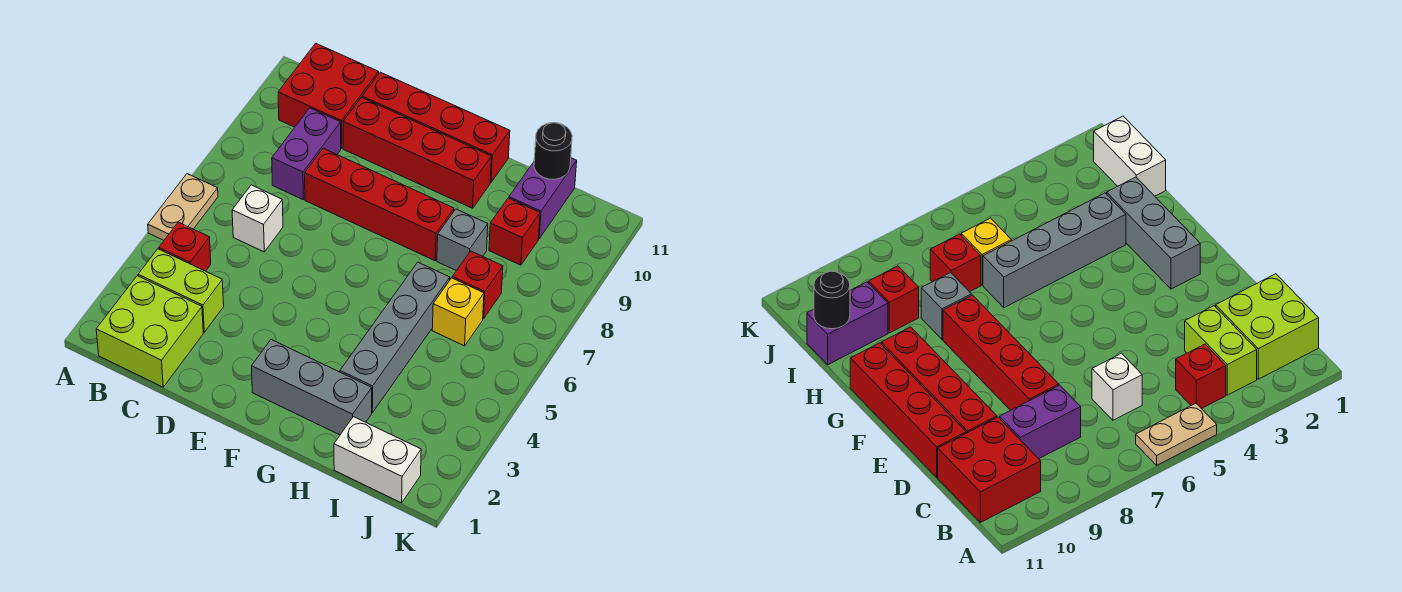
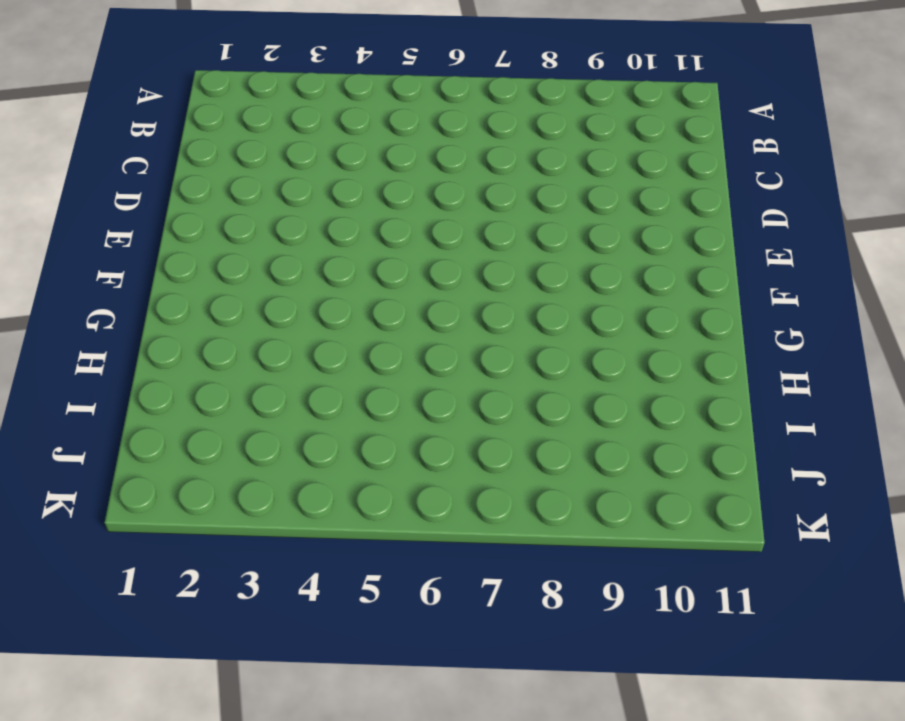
none -> tan 1x2 plate [148,174,218,240]
none -> lime 2x2 brick [96,276,203,387]
none -> lime 1x2 brick [138,249,224,332]

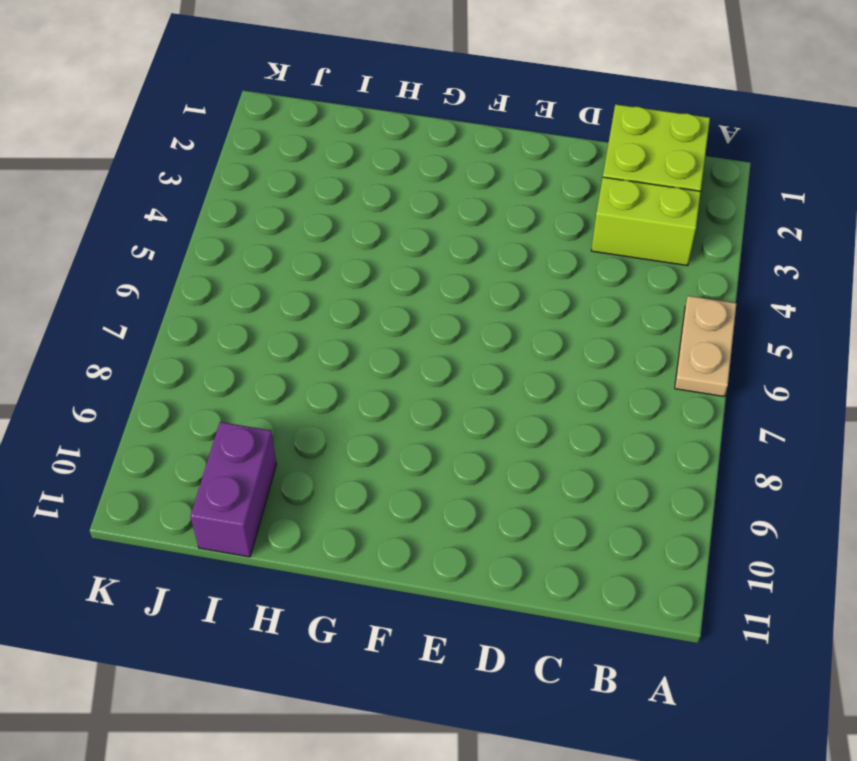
none -> red 1x1 brick [159,222,211,271]
none -> red 2x2 brick [278,43,379,148]
none -> white 1x1 brick [232,185,283,252]

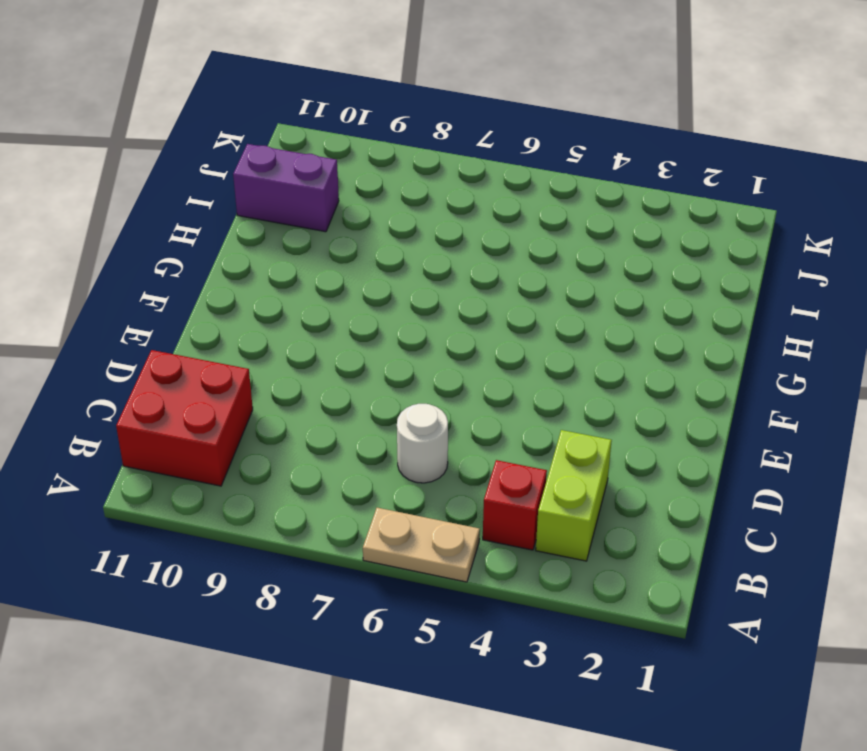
white 1x1 round brick [397,404,448,483] -> white 1x1 brick [232,185,283,252]
none -> lime 2x2 brick [96,276,203,387]
none -> purple 1x2 brick [272,108,341,199]
none -> red 1x4 brick [305,148,454,261]

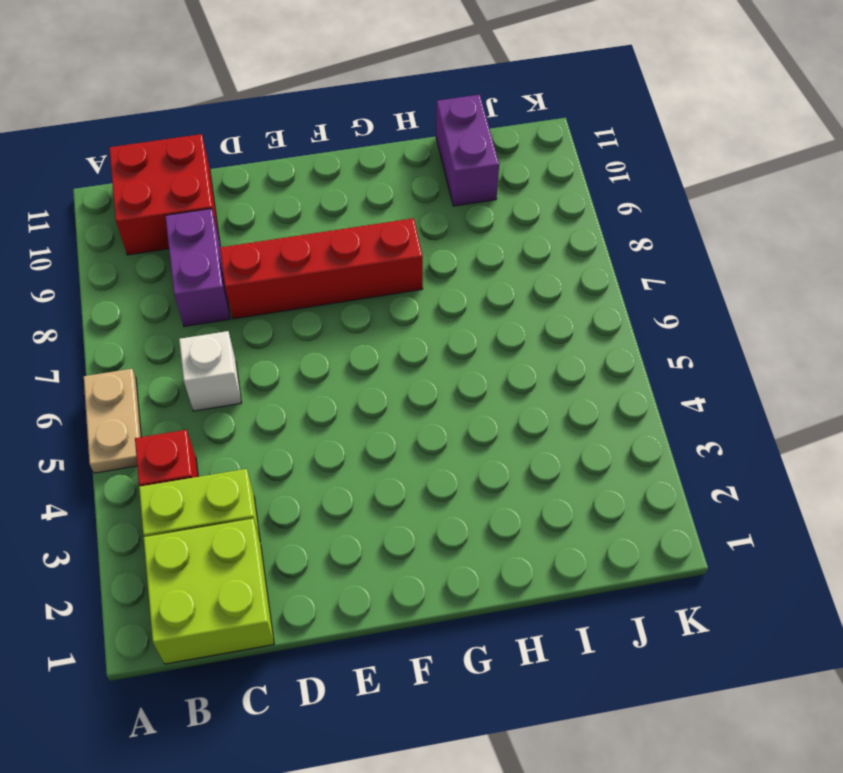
none -> red 1x4 brick [343,97,491,208]
none -> red 1x4 brick [362,72,510,182]
none -> grey 1x3 brick [252,340,372,435]

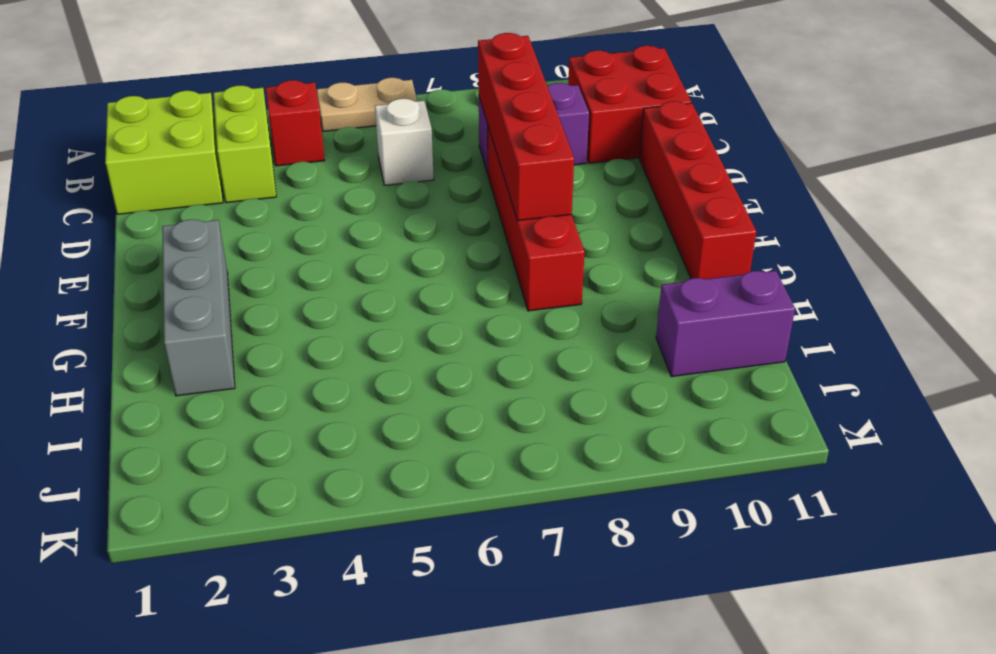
red 1x4 brick [478,33,574,221] -> red 1x4 brick moved to [343,97,491,208]
none -> grey 1x4 brick [340,262,450,413]
none -> grey 1x1 brick [437,209,488,271]
none -> white 1x2 brick [334,417,421,503]

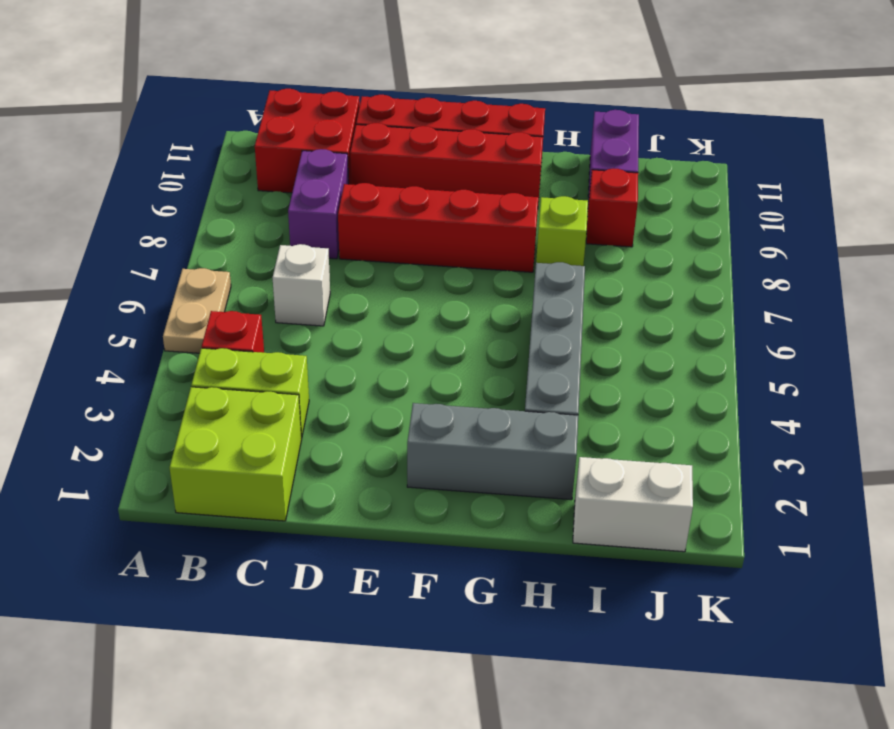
lime 1x1 brick [536,196,588,266] -> grey 1x1 brick [437,209,488,271]
none -> yellow 1x1 brick [432,278,484,346]
none -> red 1x1 brick [452,251,503,319]
none -> black 1x1 round brick [534,123,572,179]

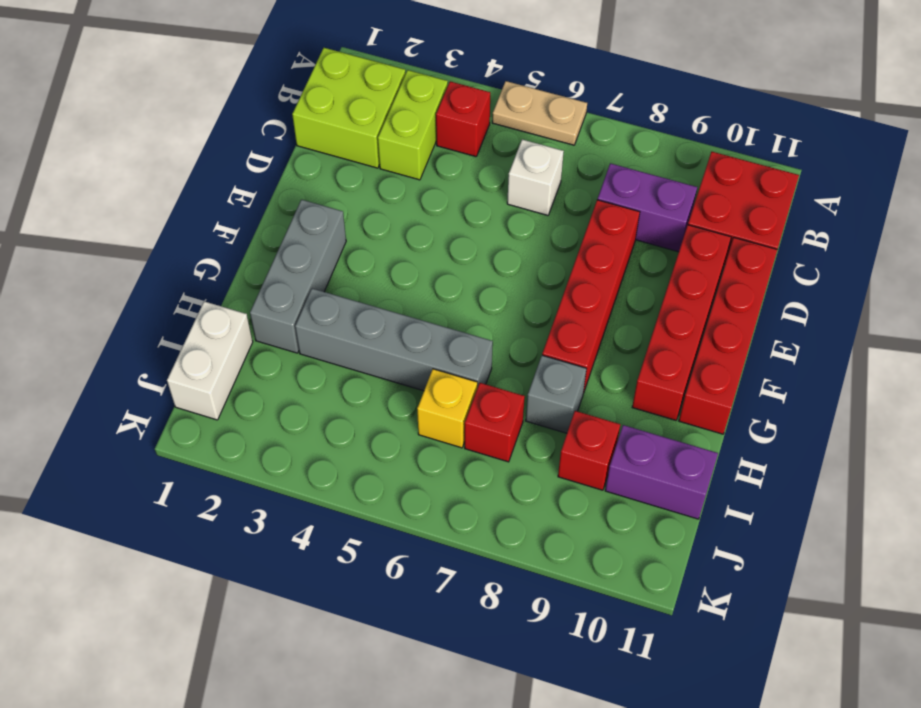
none -> black 1x1 round brick [534,123,572,179]

